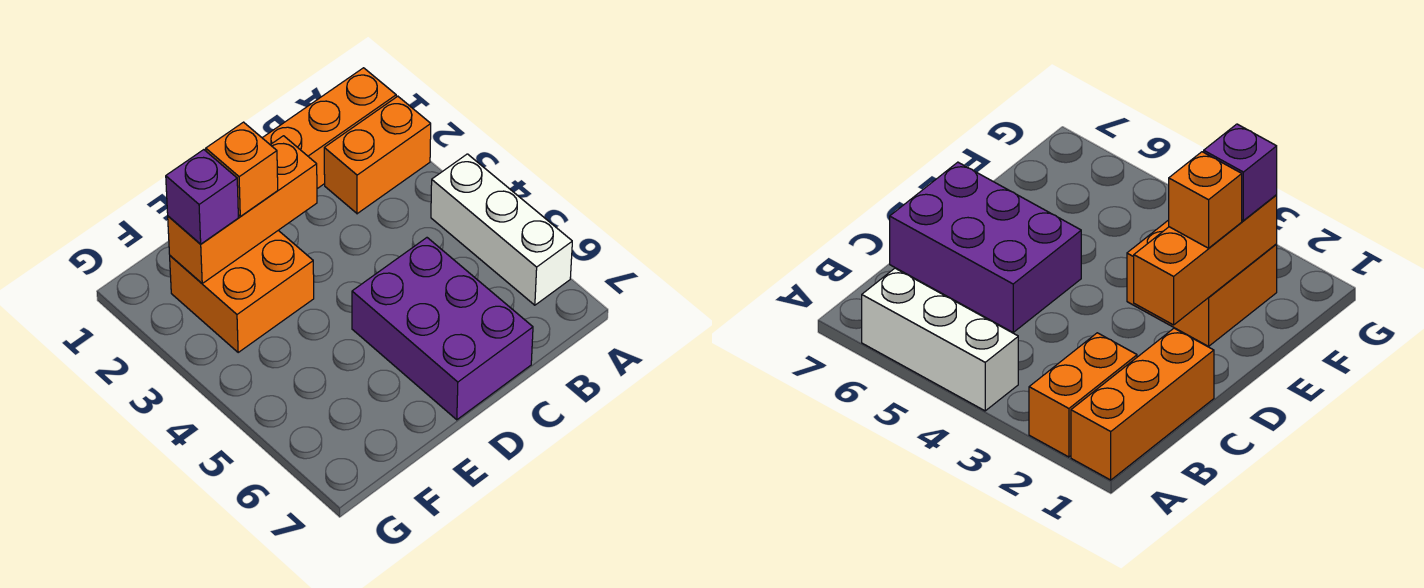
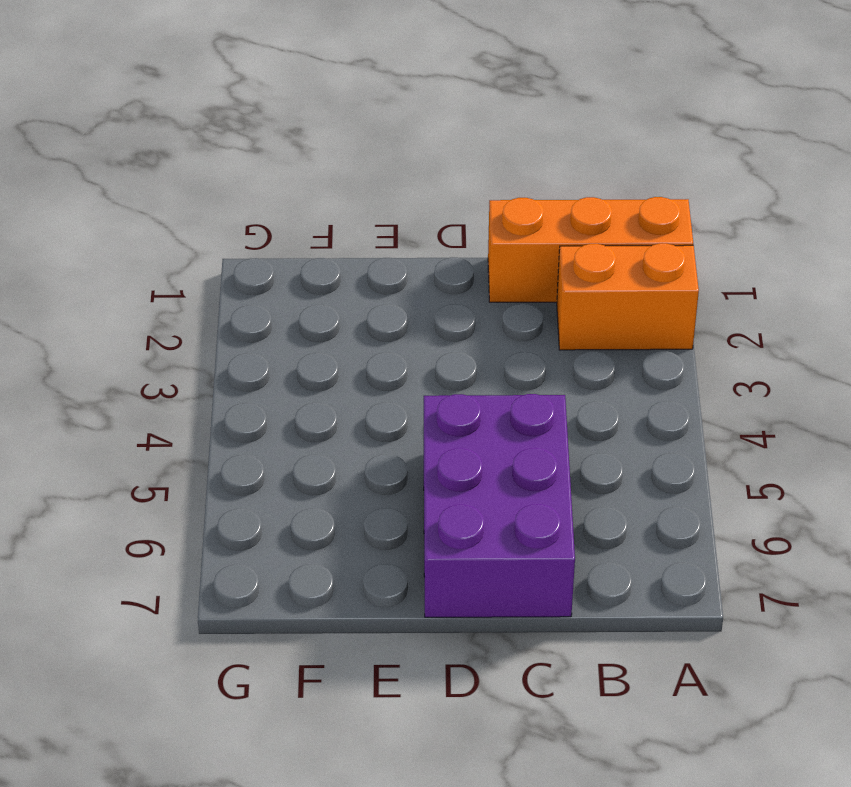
none -> white 1x3 brick [431,154,572,305]
none -> orange 2x2 brick [170,230,314,352]

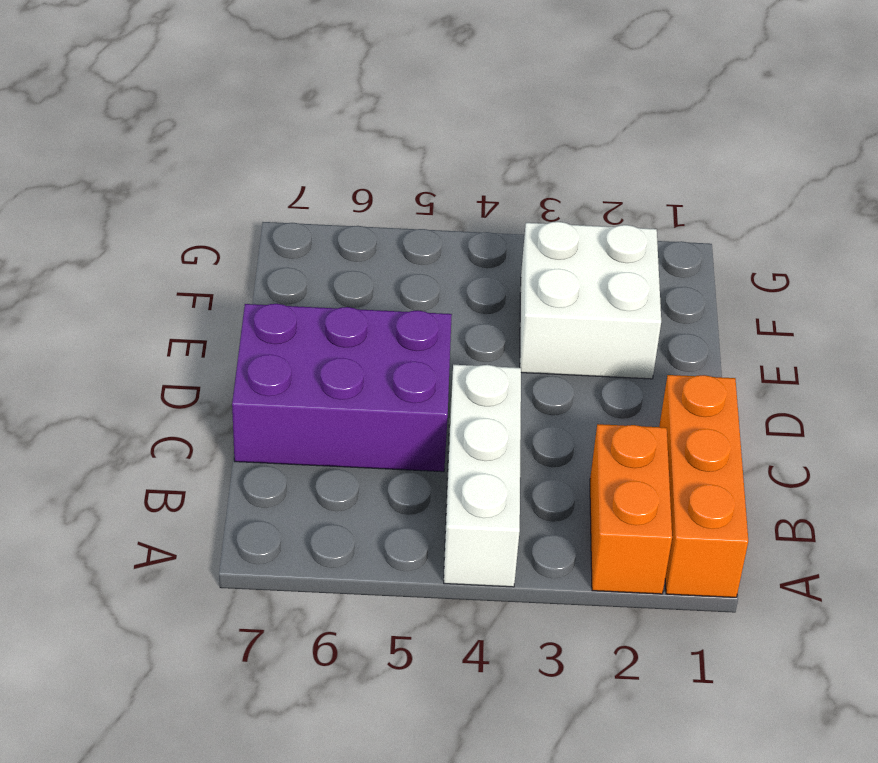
white 1x3 brick [444,365,521,587] -> white 1x3 brick turned to [431,154,572,305]
white 2x2 brick [520,222,661,379] -> orange 2x2 brick [170,230,314,352]
none -> orange 1x3 brick [168,136,317,283]
none -> orange 1x1 brick [206,122,278,217]

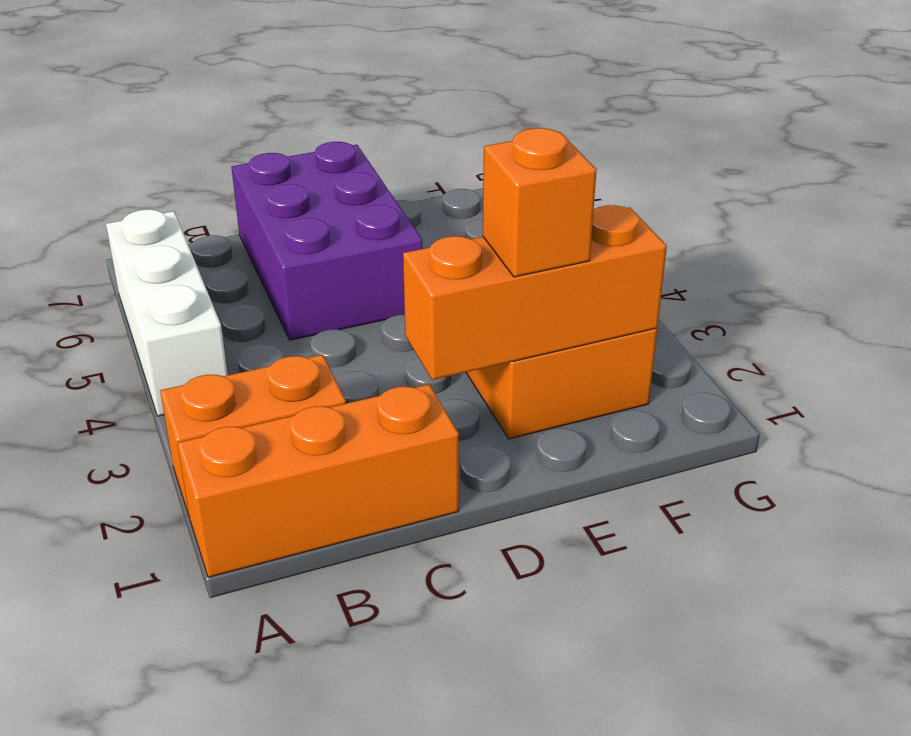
none -> purple 1x1 brick [166,150,238,244]

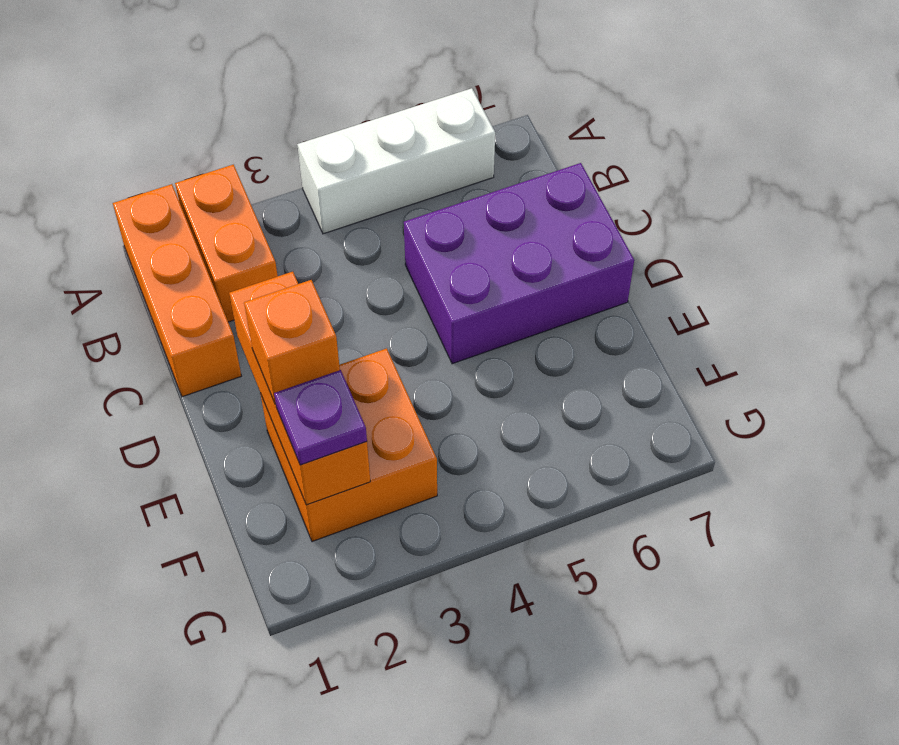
purple 1x1 plate [274,370,367,465] -> purple 1x1 brick [166,150,238,244]

